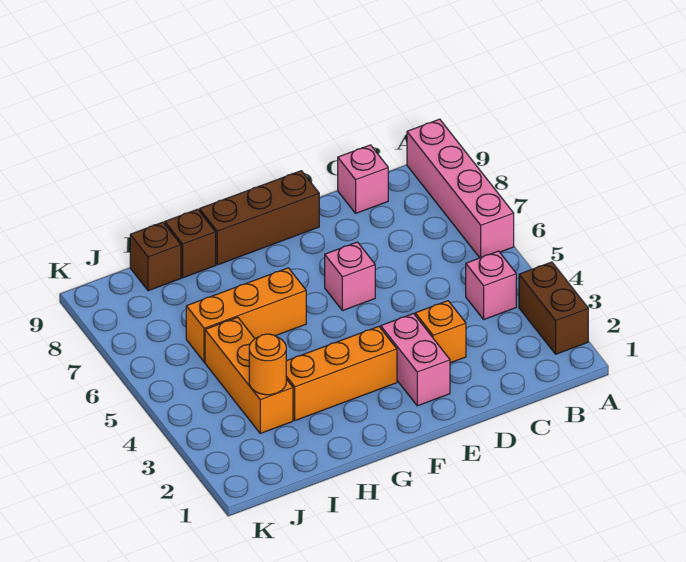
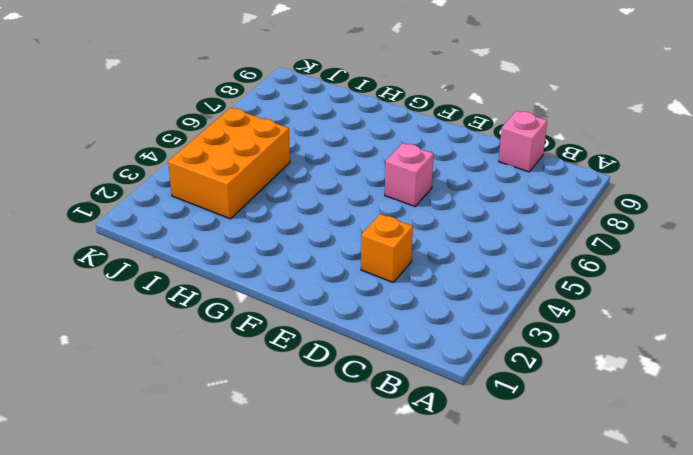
orange 2x3 brick [168,108,290,219] -> orange 1x3 brick [205,317,293,433]
none -> brown 1x2 brick [519,262,588,354]
none -> pink 1x4 brick [407,119,514,258]
none -> pink 1x1 brick [466,251,516,319]

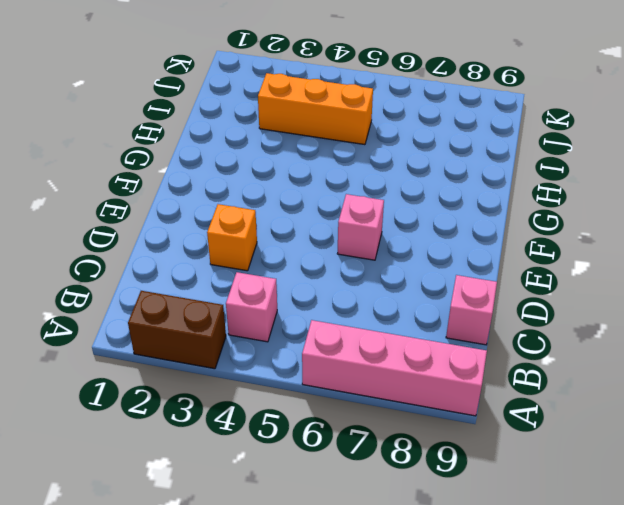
none -> pink 1x2 brick [381,314,450,406]
none -> brown 1x3 brick [199,171,319,265]
none -> orange 1x3 brick [286,326,397,420]

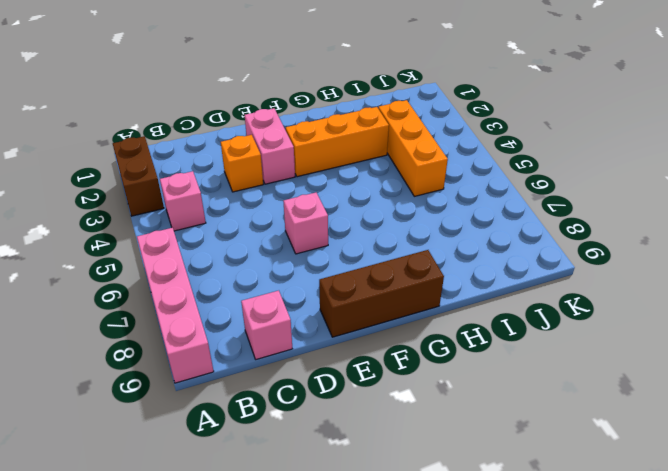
none -> orange 1x3 brick [186,268,306,362]
none -> brown 1x1 brick [165,209,216,278]
none -> brown 1x1 brick [130,222,181,291]

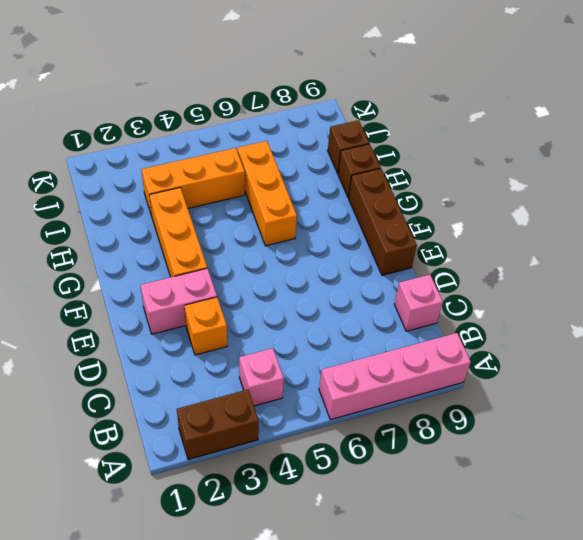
none -> pink 1x1 brick [325,242,375,311]
none -> orange 1x1 round brick [249,334,286,395]

